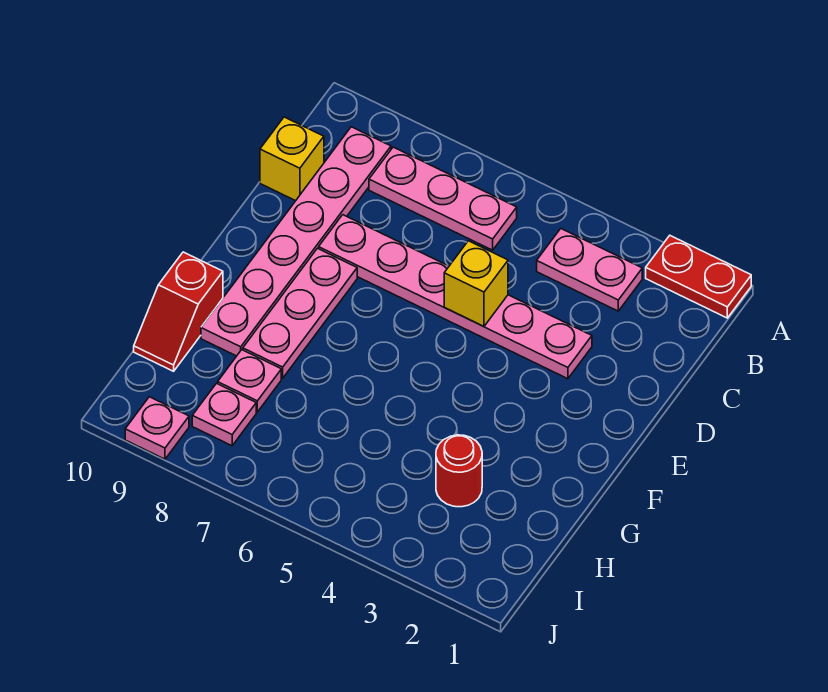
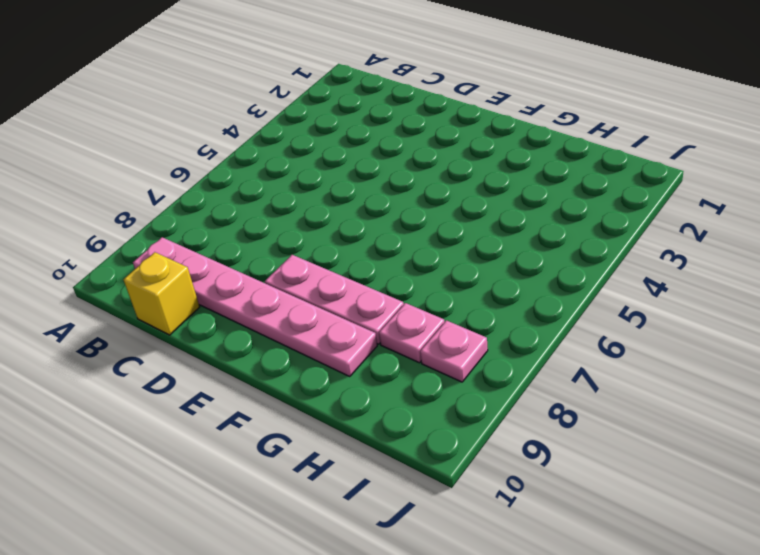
none -> red 1x2 plate [646,236,751,318]
none -> pink 1x2 plate [537,229,642,311]
none -> pink 1x3 plate [369,147,517,250]

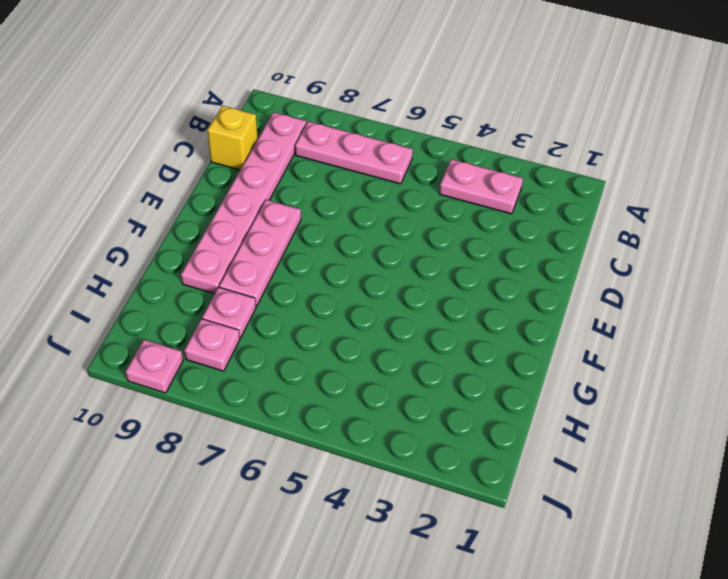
none -> red 1x2 plate [646,236,751,318]
none -> pink 1x6 plate [319,215,592,379]
none -> red 1x2 slope [134,252,223,371]

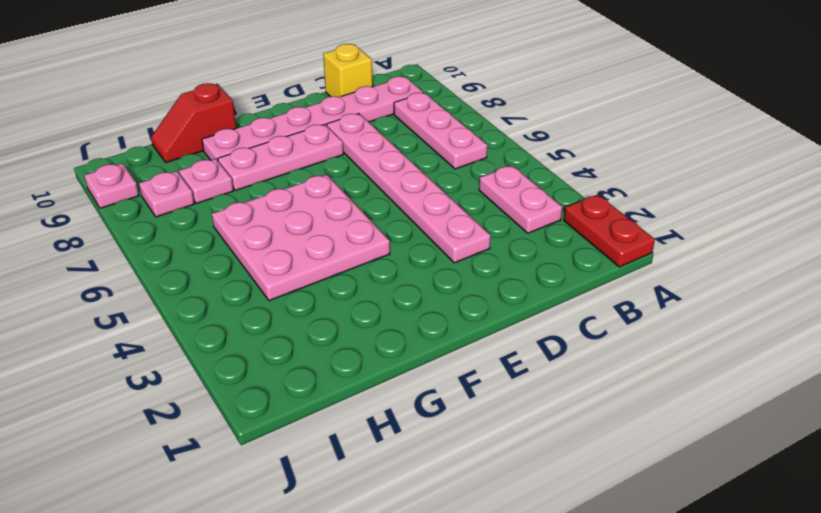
pink 3x3 plate [212,175,390,301] -> none
none -> red 1x1 round brick [436,435,482,507]
none -> yellow 1x1 brick [444,241,508,326]

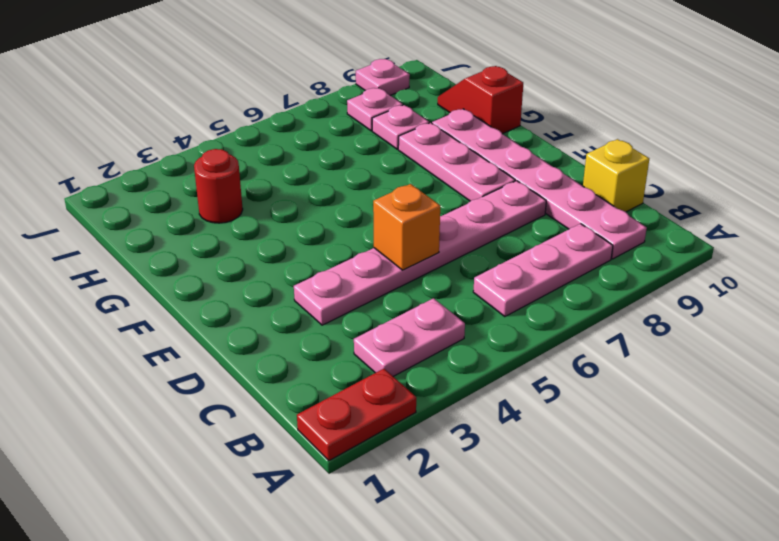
orange 1x1 brick [373,184,440,270] -> yellow 1x1 brick [444,241,508,326]

